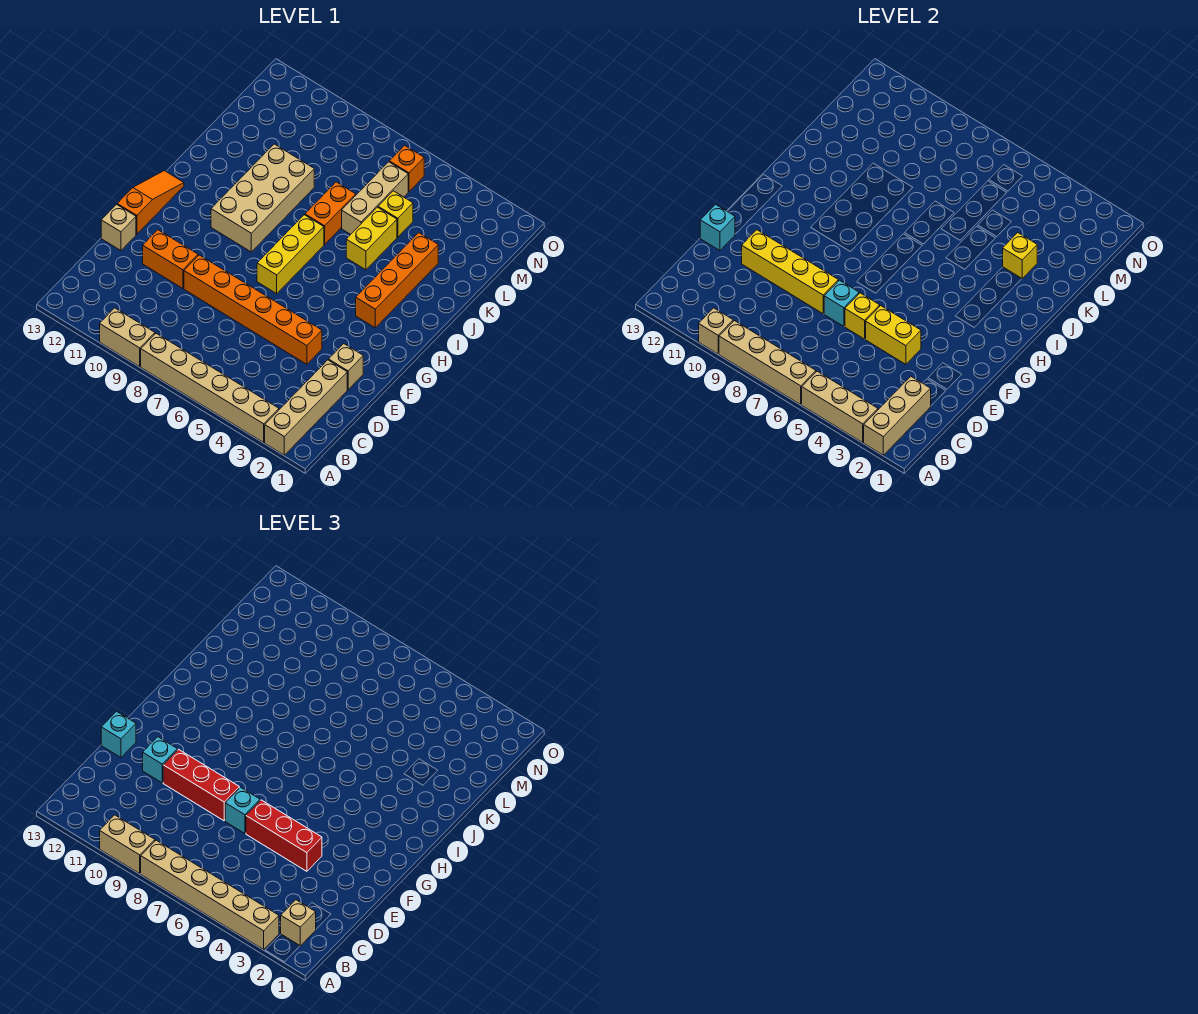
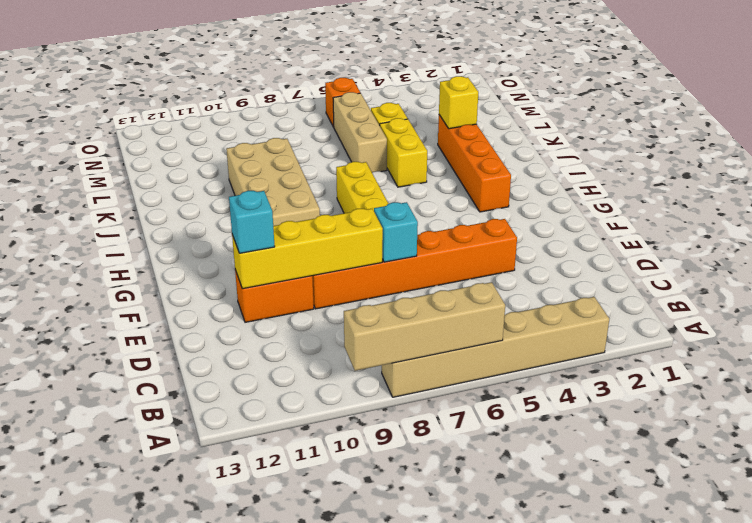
none -> tan 1x4 brick [265,360,347,455]
none -> tan 1x2 brick [100,308,155,367]
none -> tan 1x1 brick [329,344,363,390]
none -> tan 1x1 brick [101,204,136,251]

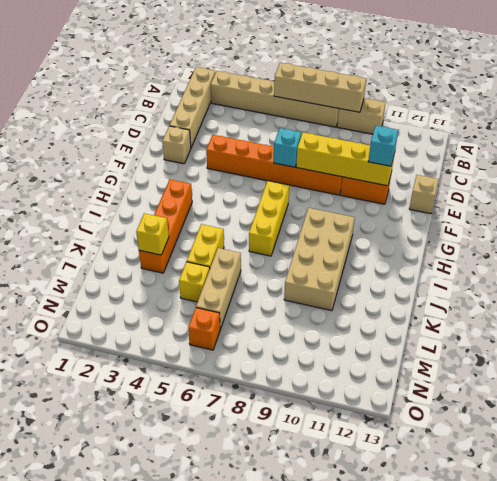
none -> orange 1x3 slope [117,171,184,234]
none -> orange 1x2 brick [305,182,356,244]
none -> tan 1x3 brick [864,377,931,455]
none -> tan 1x3 brick [802,371,878,442]

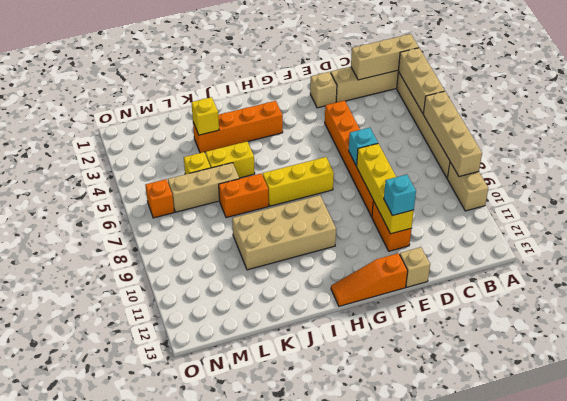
none -> tan 1x1 brick [699,308,733,354]
none -> yellow 1x2 brick [866,306,921,364]
none -> yellow 1x1 brick [845,293,880,339]
none -> cyan 1x1 brick [700,204,735,251]

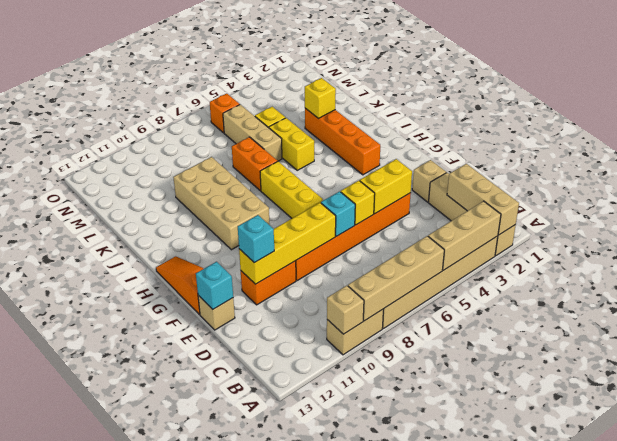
none -> tan 1x6 brick [141,840,279,949]
none -> tan 1x2 brick [100,815,155,874]
none -> tan 1x1 brick [281,900,316,946]
none -> red 1x3 brick [246,800,322,871]

